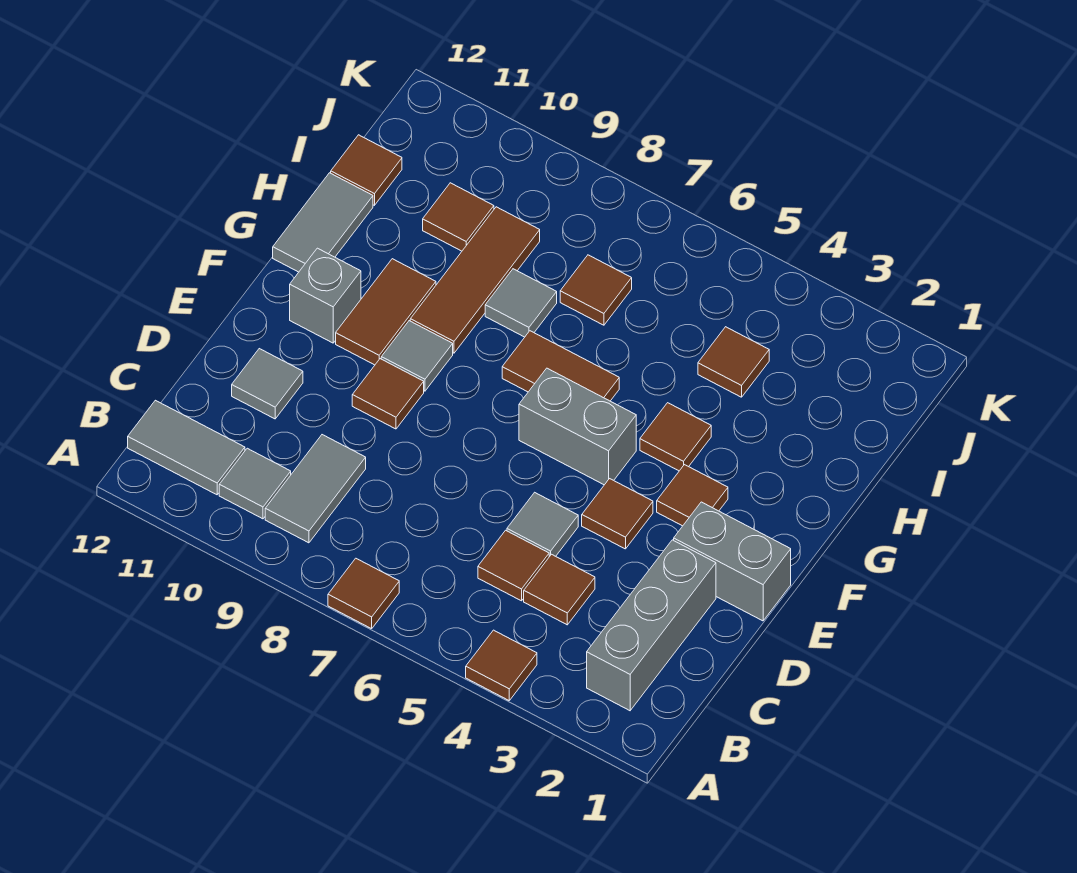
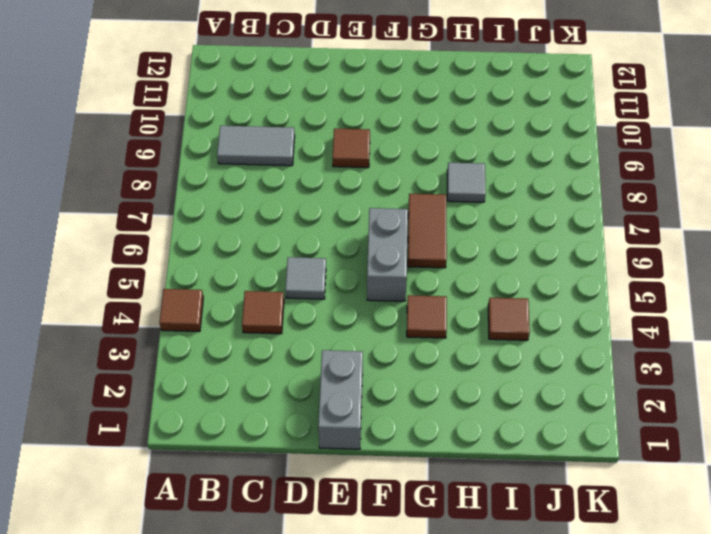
none -> brown 1x1 tile [328,558,399,629]
none -> grey 1x3 brick [587,540,716,711]
none -> grey 1x1 tile [219,448,291,519]

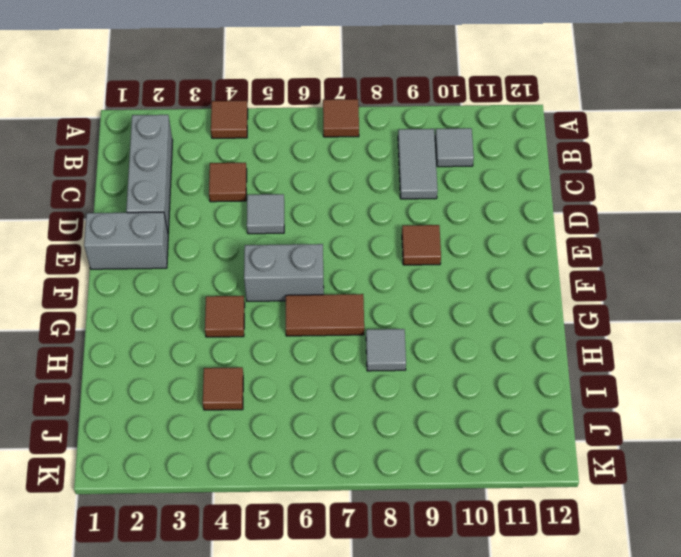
none -> grey 1x2 tile [128,400,245,495]
none -> brown 1x1 tile [478,530,549,601]
none -> grey 1x1 tile [232,349,303,419]

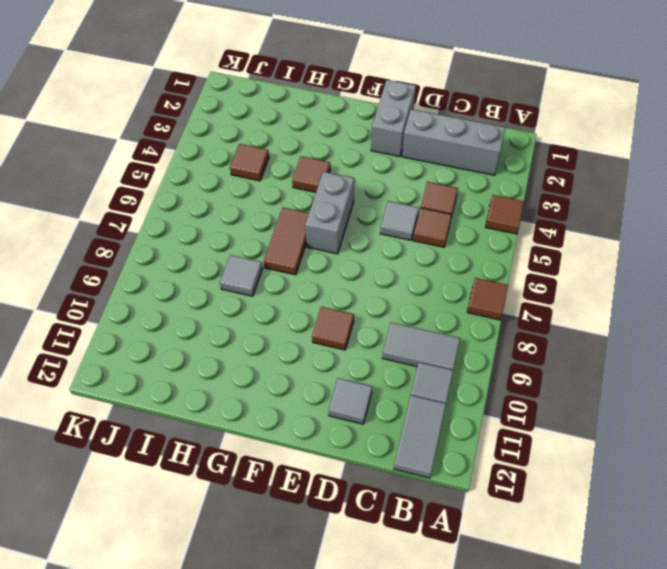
none -> brown 1x1 tile [582,479,653,549]
none -> brown 1x1 tile [657,465,728,526]
none -> grey 1x1 tile [381,321,453,391]

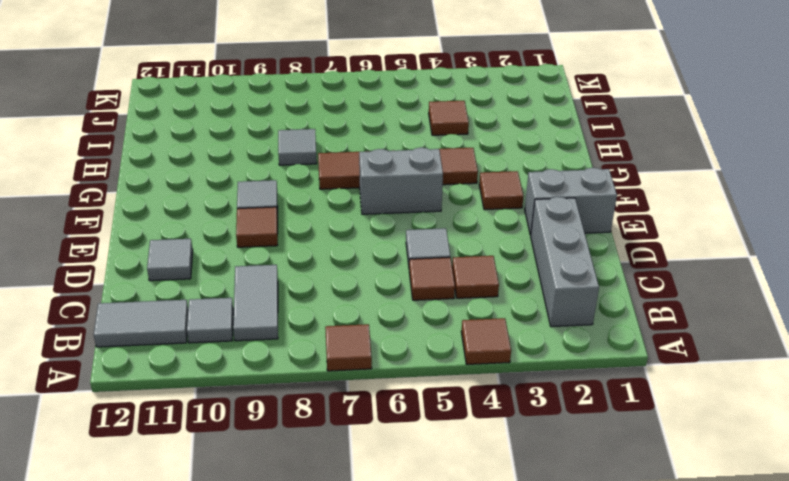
none -> brown 1x1 tile [582,479,653,549]
none -> brown 1x2 tile [336,259,436,365]
none -> grey 1x1 brick [290,248,361,343]

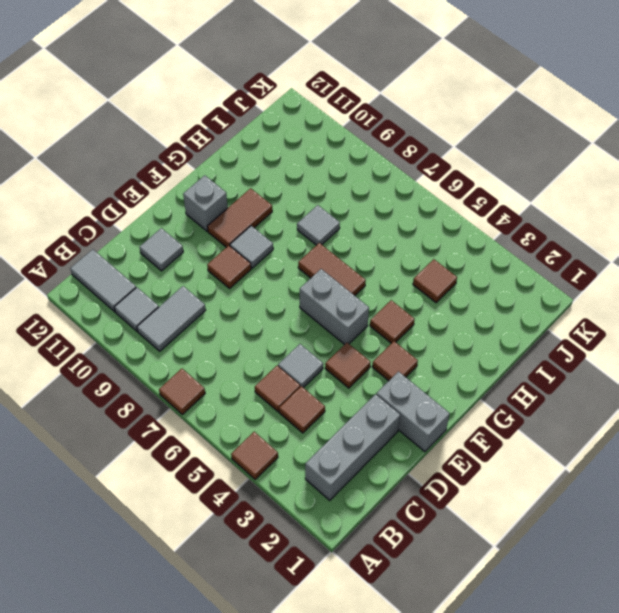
none -> brown 1x3 tile [410,207,540,353]
none -> grey 1x2 tile [273,173,373,272]
none -> brown 1x1 tile [560,255,632,325]

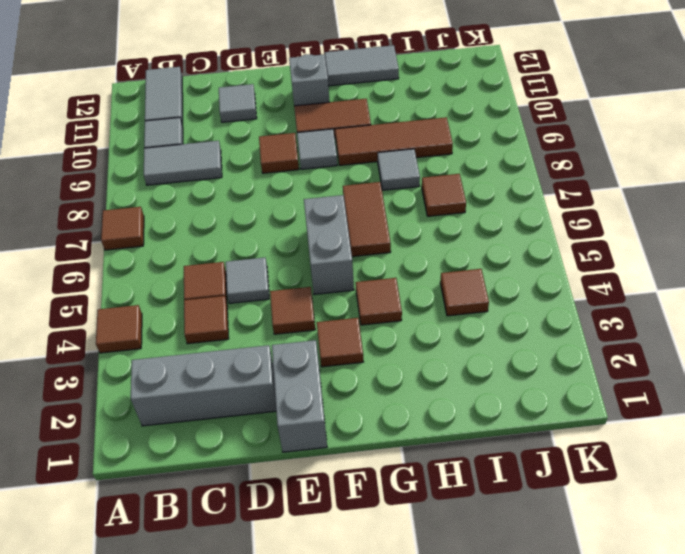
none -> brown 1x1 tile [423,183,494,251]
none -> brown 1x1 tile [331,135,402,205]

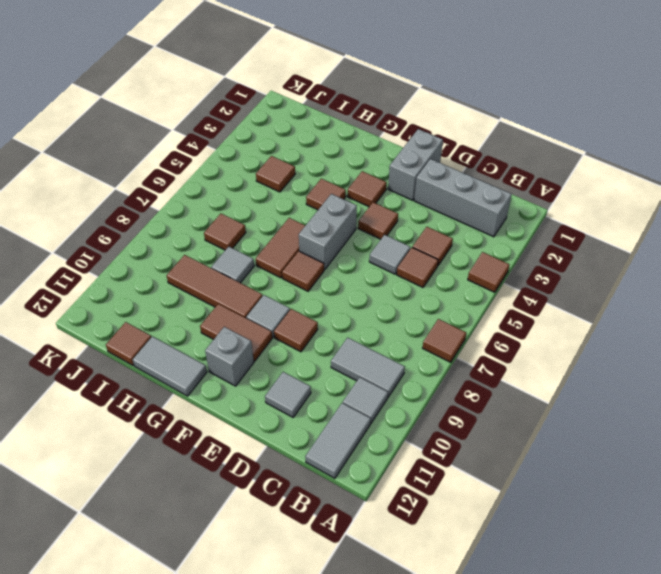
brown 1x1 tile [282,251,324,291] -> brown 1x1 tile moved to [423,183,494,251]

